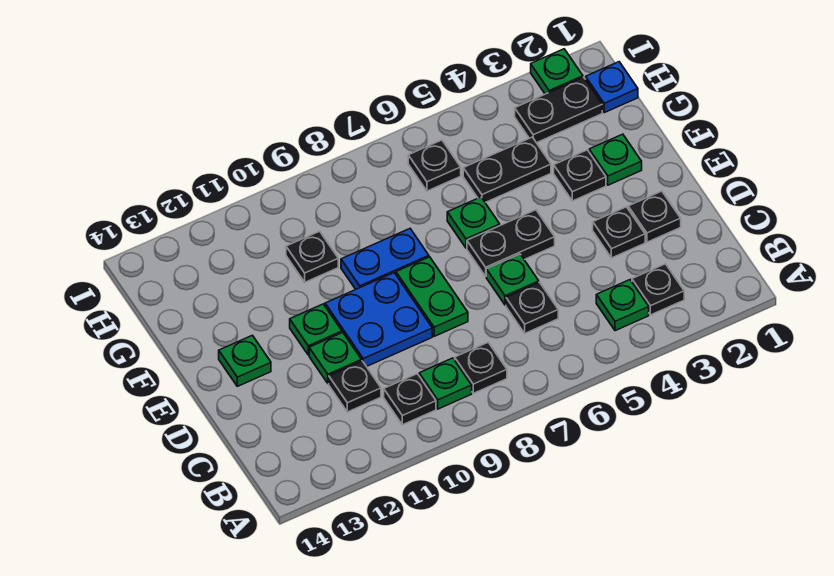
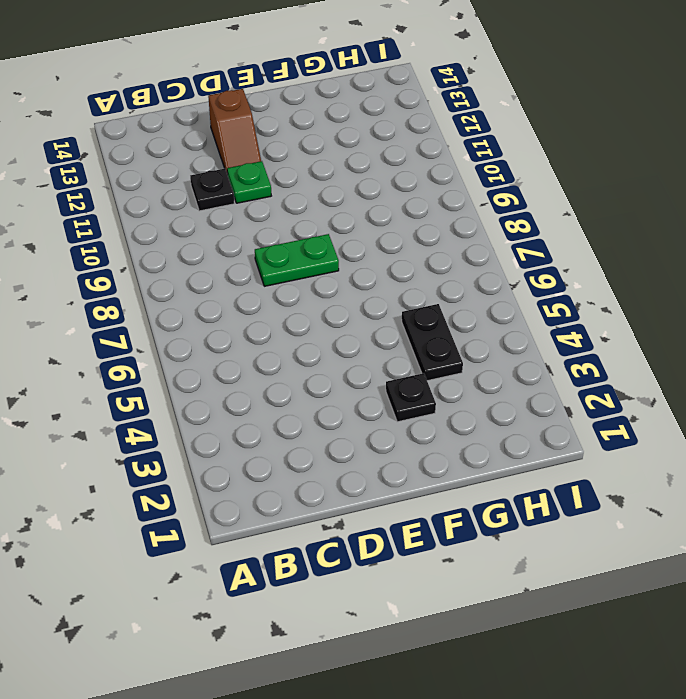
brown 1x2 slope [208,89,261,174] -> none
none -> black 1x1 plate [632,264,684,315]
none -> green 1x1 plate [596,280,649,331]
none -> black 1x1 plate [455,343,507,393]

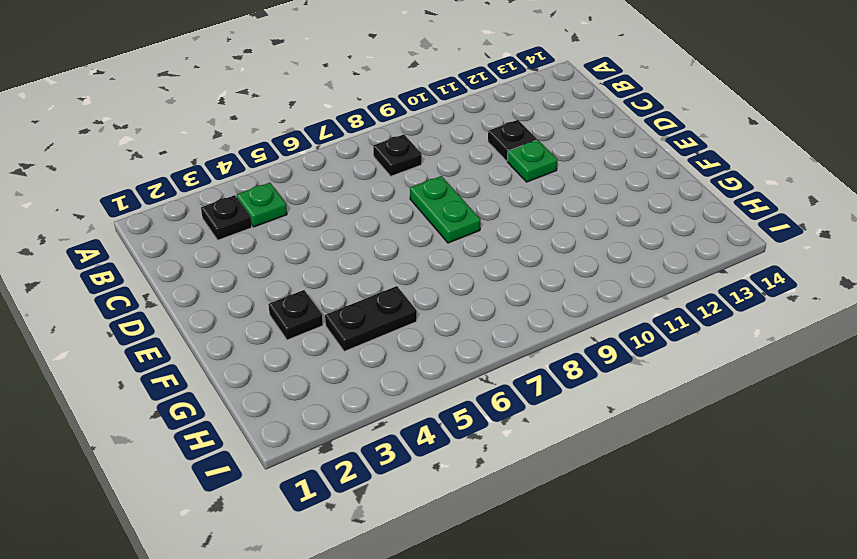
none -> green 1x1 plate [419,358,472,409]
none -> black 1x1 plate [384,374,436,425]
none -> black 1x1 plate [506,282,558,333]

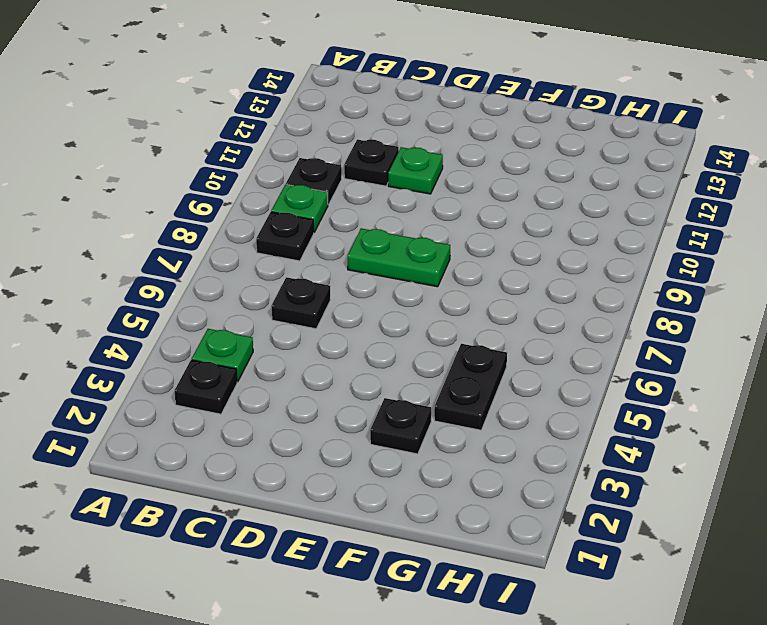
none -> black 1x1 plate [628,191,681,242]
none -> black 1x1 plate [593,207,645,258]
none -> green 1x1 plate [486,254,539,305]

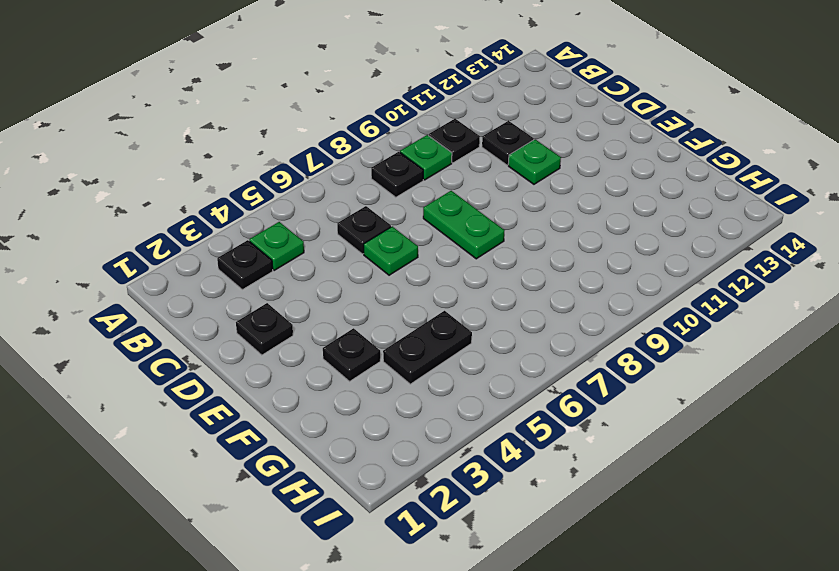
none -> black 1x1 plate [593,207,645,258]
none -> blue 2x2 plate [325,273,432,366]
none -> black 1x2 plate [467,210,555,276]

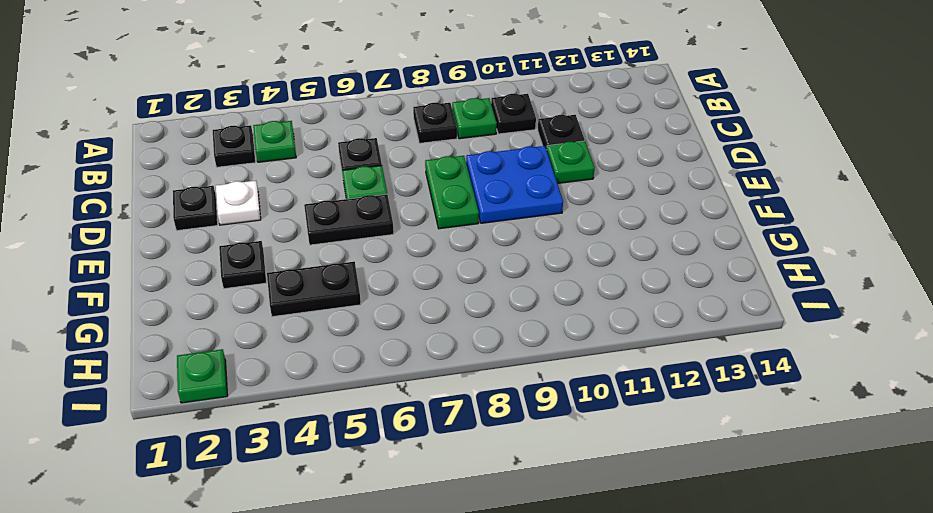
white 1x1 plate [216,181,261,225] -> black 1x1 plate [593,207,645,258]
none -> green 1x1 plate [290,304,342,355]
none -> green 1x1 plate [219,335,271,386]
none -> green 1x1 plate [589,134,642,185]

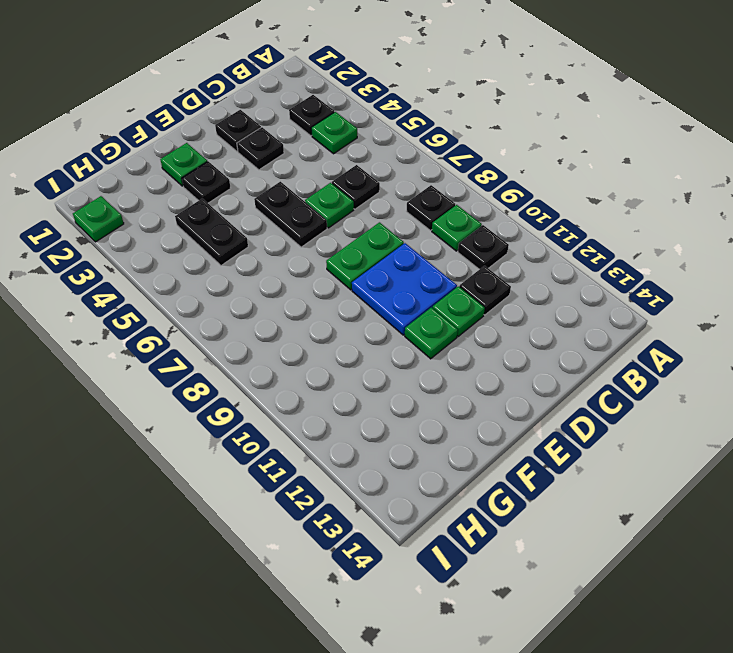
none -> green 1x1 plate [219,335,271,386]
none -> green 1x1 plate [447,197,500,248]
none -> blue 1x2 plate [341,229,429,289]

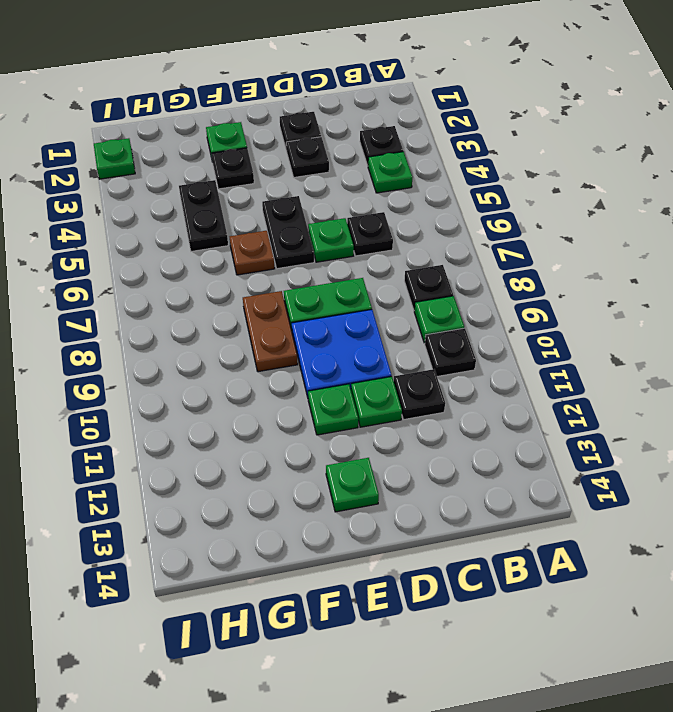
brown 1x1 plate [230,231,275,275] -> green 1x1 plate [447,197,500,248]
brown 1x2 plate [243,291,298,372] -> blue 1x2 plate [341,229,429,289]
none -> black 1x1 plate [286,231,338,282]
none -> blue 1x1 plate [586,62,638,113]
none -> black 1x2 plate [515,77,602,143]

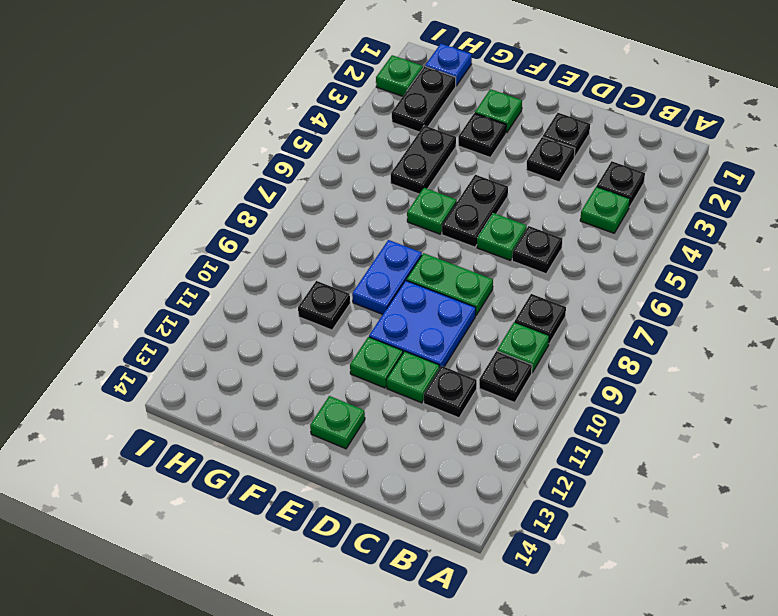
none -> black 1x1 plate [408,140,461,191]

